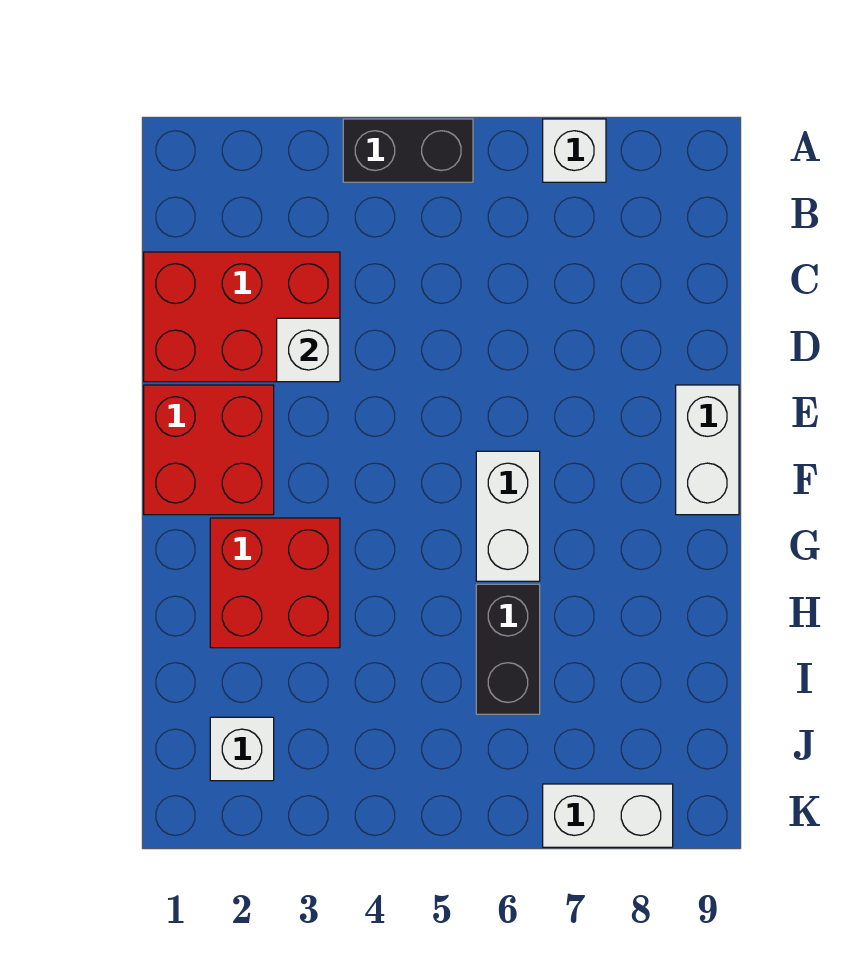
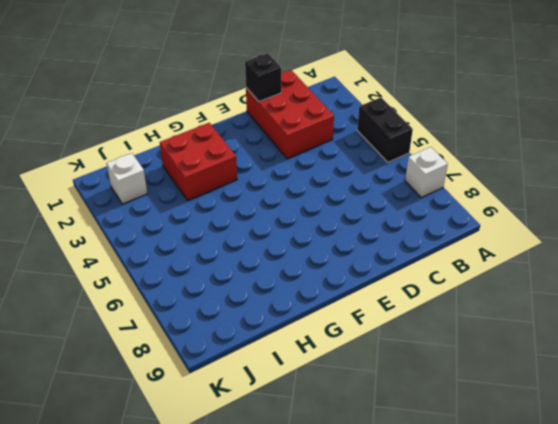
black 1x1 brick [245,53,281,102] -> none
none -> red 2x2 brick [144,385,274,515]
none -> white 1x2 brick [676,385,739,515]

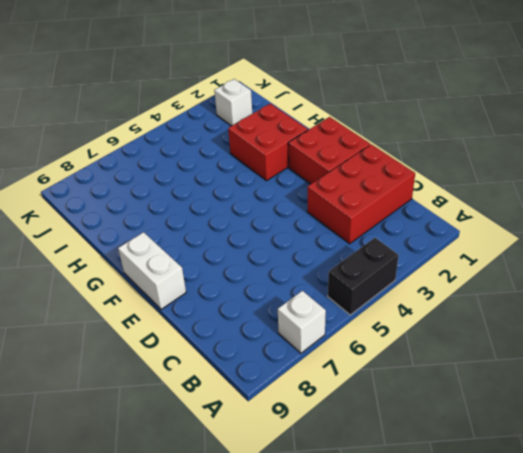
none -> white 1x2 brick [476,451,540,581]
none -> black 1x2 brick [476,584,540,714]

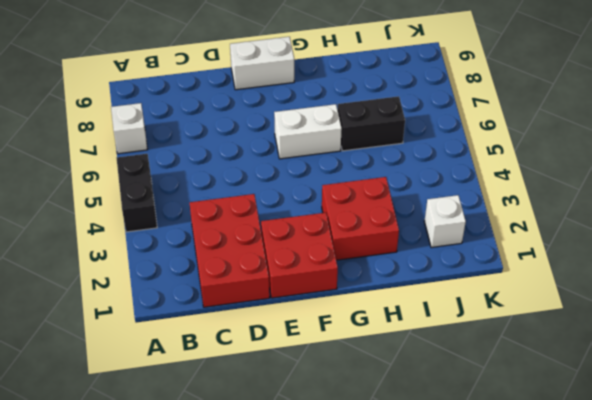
none -> white 1x2 brick [543,784,673,847]
none -> white 1x1 brick [277,318,340,382]

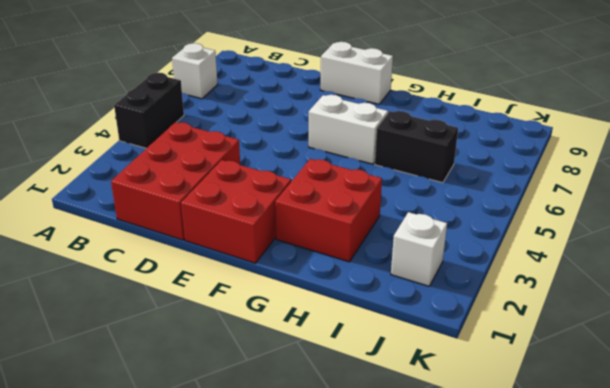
none -> white 1x2 brick [543,784,673,847]
none -> white 1x1 brick [277,318,340,382]

